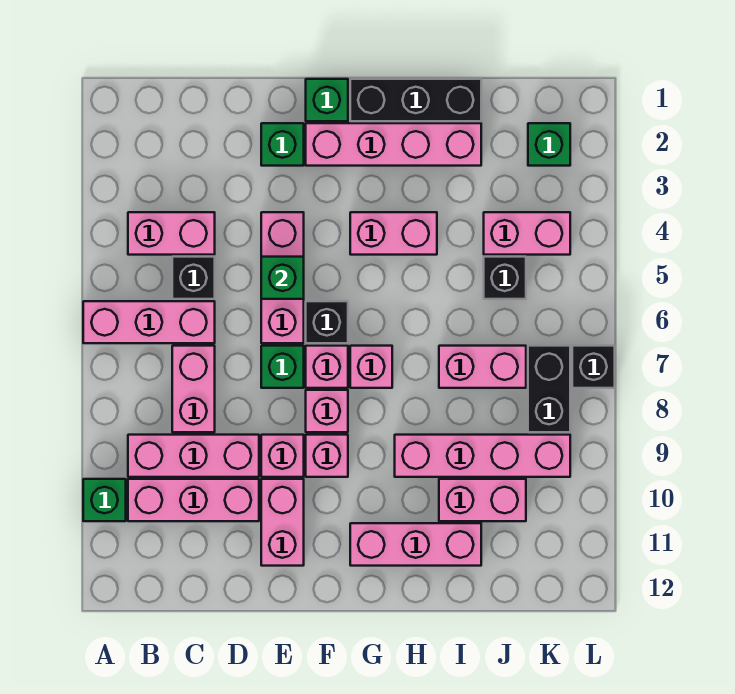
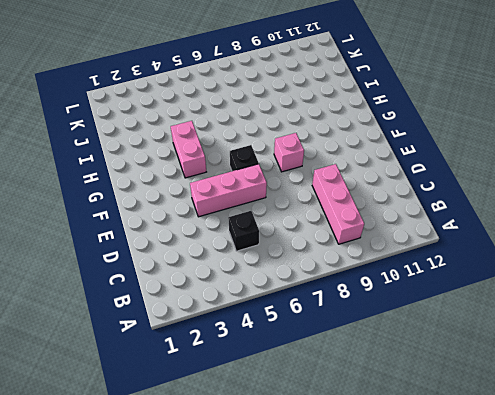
none -> pink 1x3 brick [83,301,215,343]
none -> green 1x1 brick [83,479,126,521]
none -> pink 1x2 brick [128,212,215,255]
none -> pink 1x3 brick [128,479,259,521]

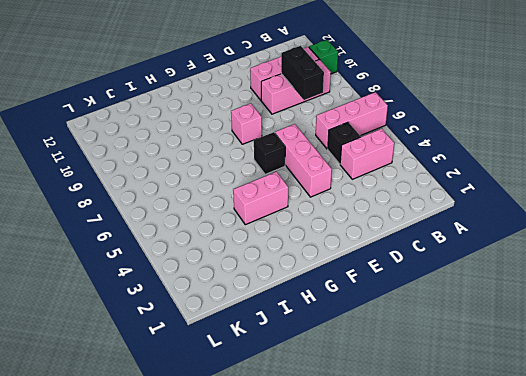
black 1x2 brick [281,46,324,100] -> black 1x2 brick moved to [528,346,570,432]
none -> pink 1x2 brick [172,346,215,432]
none -> green 1x1 brick [261,123,304,166]
none -> green 1x1 brick [261,346,304,388]
none -> pink 1x1 brick [261,435,304,477]

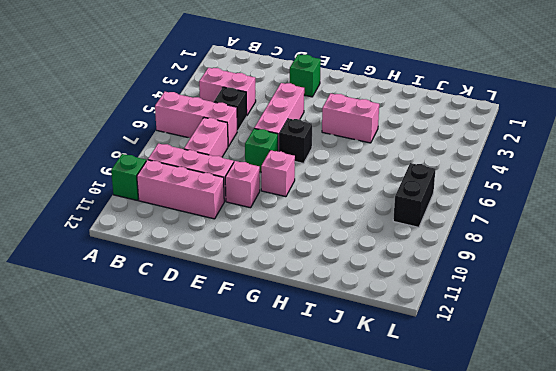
none -> pink 1x2 brick [261,479,304,566]
none -> green 1x1 brick [306,79,348,121]
none -> pink 1x4 brick [306,123,481,166]
none -> pink 1x1 brick [306,346,348,388]

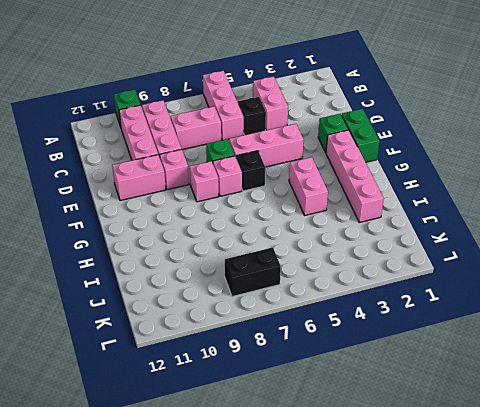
green 1x2 brick [342,109,379,162] -> green 1x1 brick [306,79,348,121]
none -> pink 1x1 brick [306,435,348,477]
none -> black 1x3 brick [350,79,481,121]
none -> pink 1x1 brick [350,346,392,388]
none -> pink 1x3 brick [350,523,481,566]

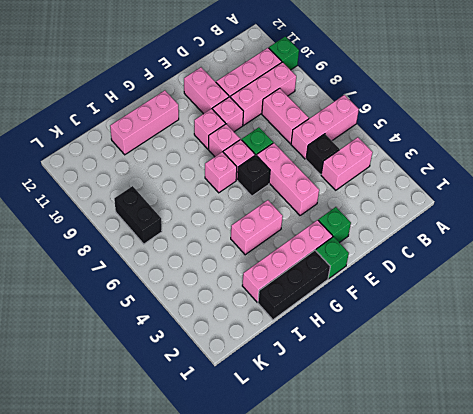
none -> pink 1x4 brick [395,435,570,477]
none -> pink 1x2 brick [439,346,526,388]
none -> pink 1x2 brick [439,479,526,521]
none -> pink 1x2 brick [484,212,570,255]

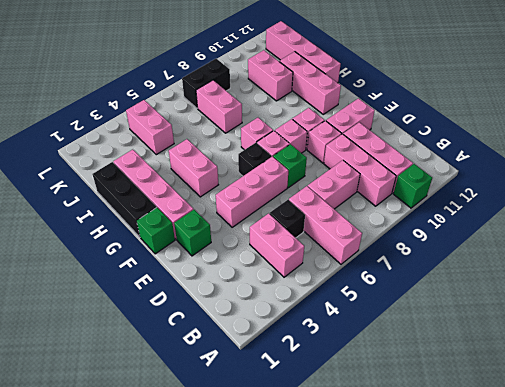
pink 1x4 brick [266,21,341,83] -> pink 1x4 brick moved to [395,435,570,477]
none -> black 1x1 brick [484,257,526,299]
none -> green 1x1 brick [528,123,570,166]
none -> black 1x1 brick [572,346,615,388]
none -> green 1x1 brick [261,257,304,299]

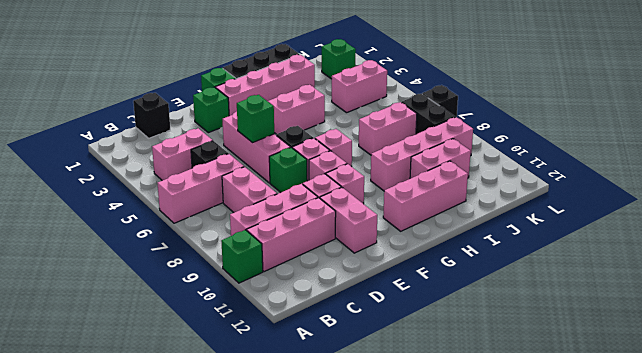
black 1x1 brick [133,93,170,138] -> black 1x1 brick moved to [484,257,526,299]

